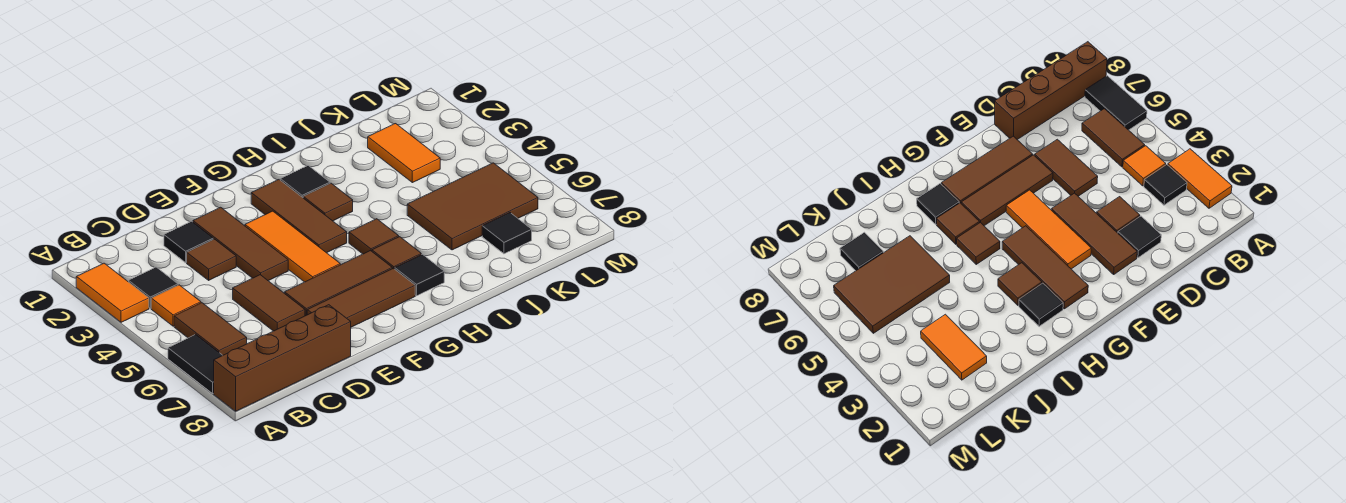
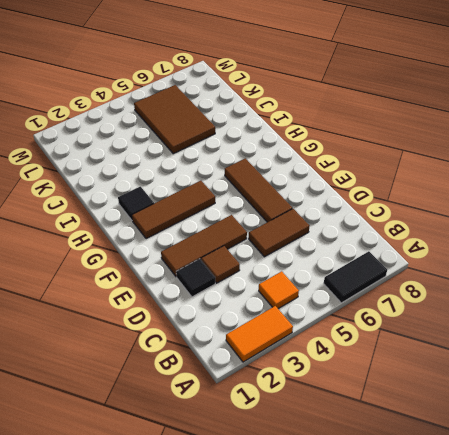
none -> brown 1x4 brick [214,305,351,411]
none -> black 1x1 tile [129,267,178,308]
none -> brown 1x2 tile [174,303,247,355]

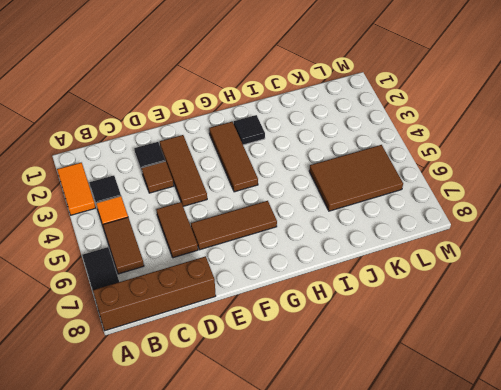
none -> brown 1x3 tile [307,268,415,327]
none -> orange 1x3 tile [245,211,340,282]
none -> brown 1x1 tile [303,183,353,221]

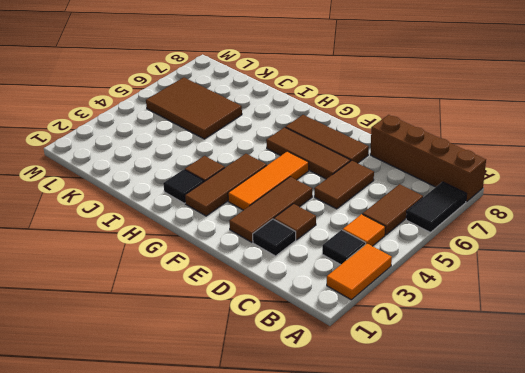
none -> brown 1x1 tile [349,219,399,254]
none -> brown 1x1 tile [372,237,421,269]
none -> black 1x1 tile [395,254,444,296]

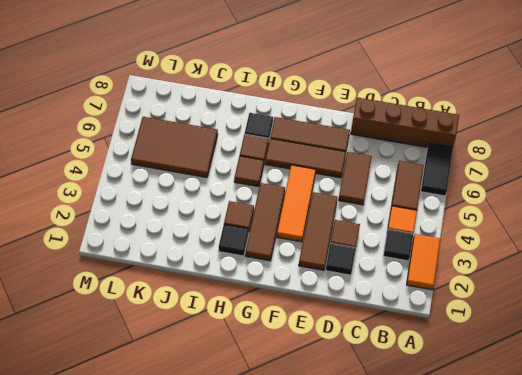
none -> orange 1x2 tile [368,124,440,183]
none -> black 1x1 tile [482,213,532,254]

